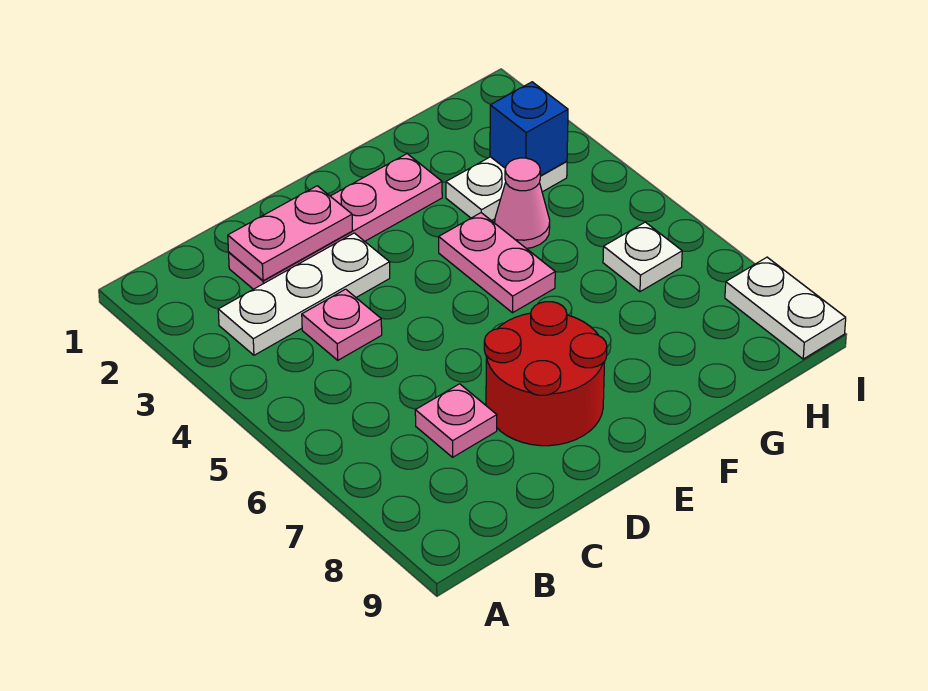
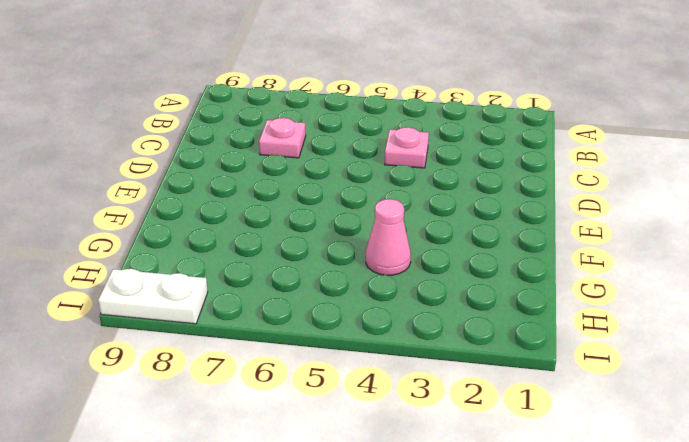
none -> white 1x3 plate [218,233,390,355]
none -> pink 1x4 plate [229,154,442,289]
none -> red 2x2 round brick [484,302,607,446]

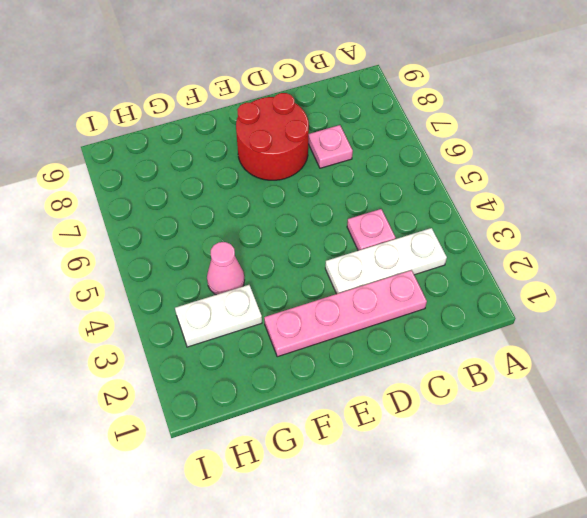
none -> pink 1x2 plate [439,213,555,313]
none -> white 1x1 plate [603,222,682,292]
none -> white 1x2 plate [725,257,846,359]

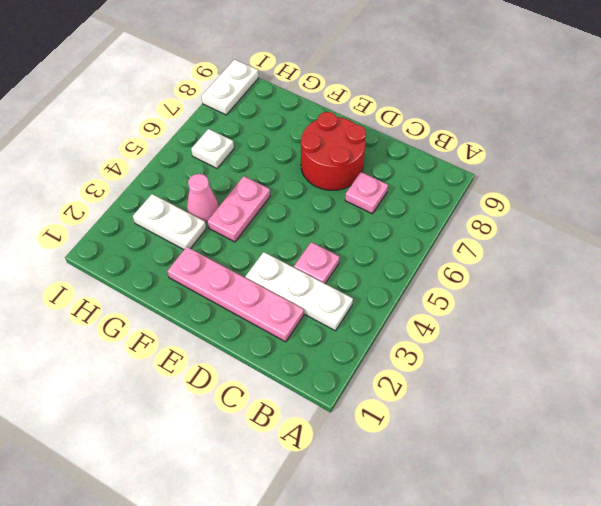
none -> pink 1x2 plate [228,186,353,281]
none -> blue 1x1 brick [490,82,568,176]

